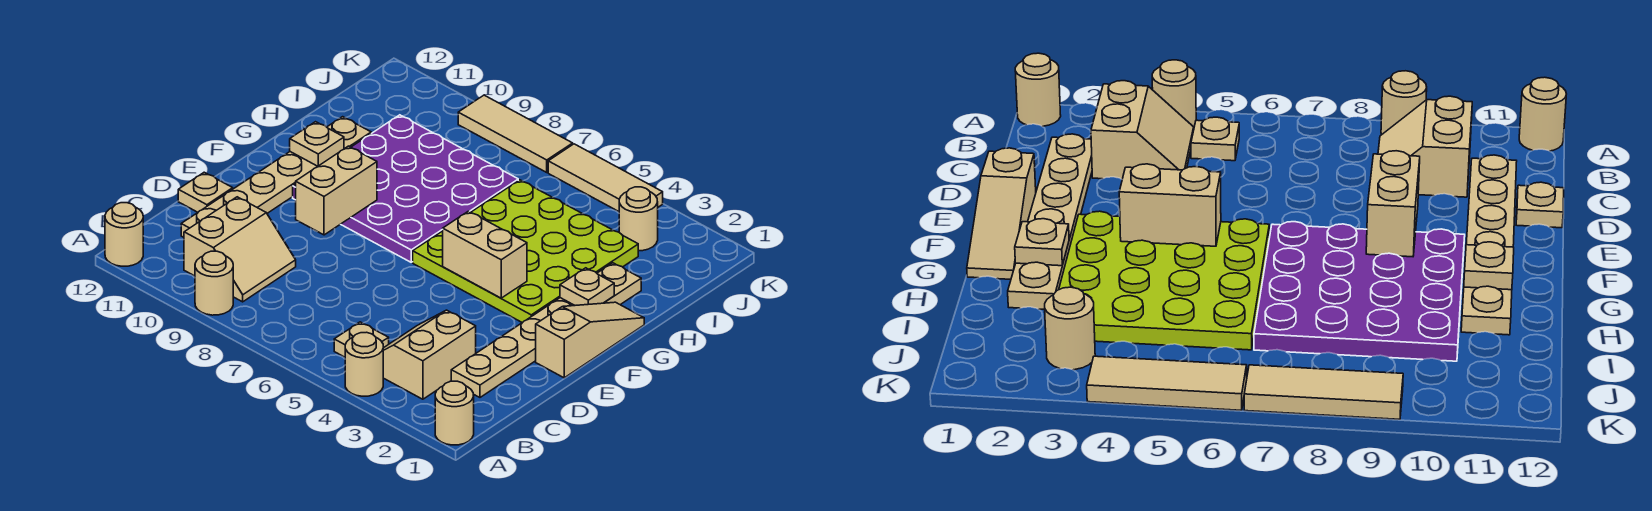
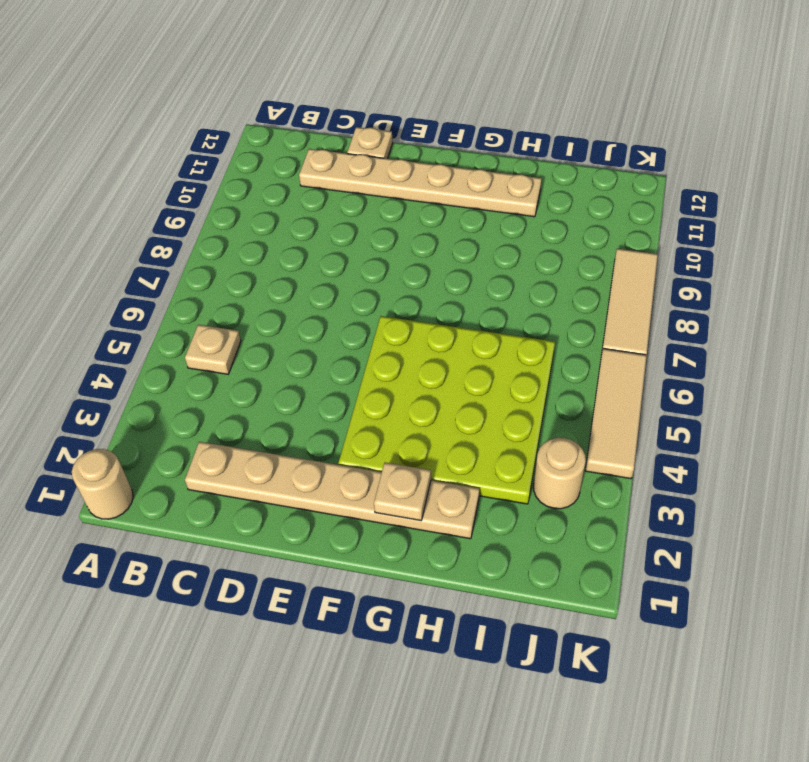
none -> tan 1x1 round brick [345,332,383,396]
none -> tan 1x1 round brick [195,251,233,315]
none -> tan 1x1 round brick [105,203,143,266]

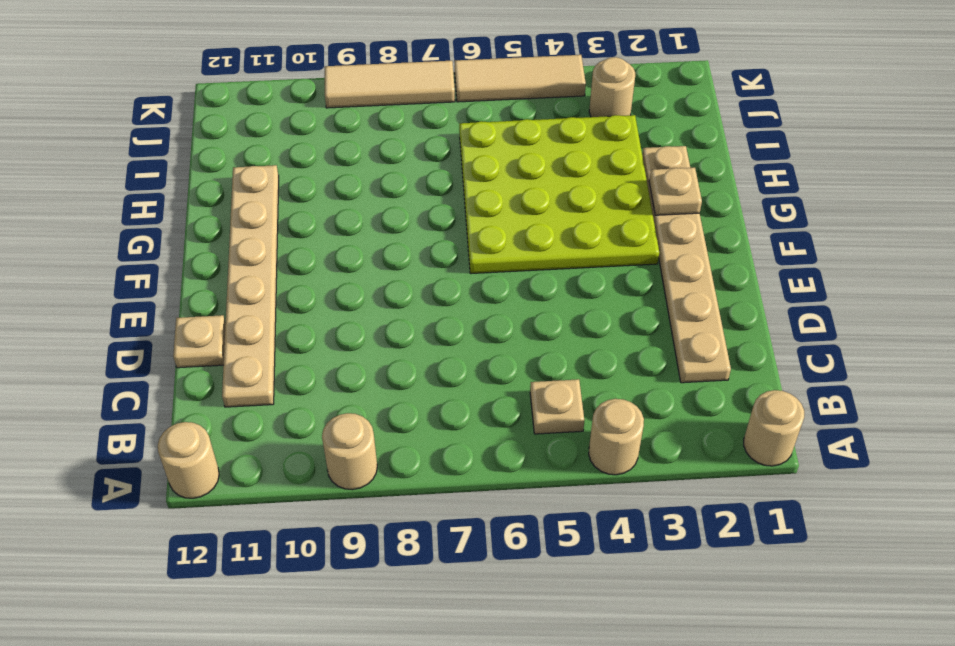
none -> tan 2x2 slope [383,310,476,399]
none -> tan 2x2 slope [184,197,296,302]
none -> tan 1x3 slope [536,302,644,378]

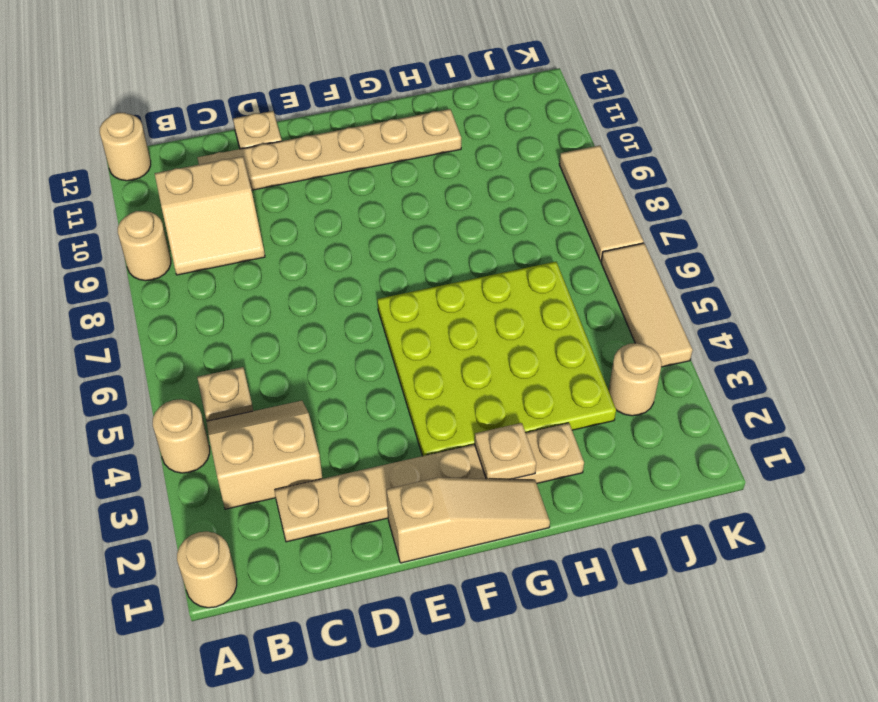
none -> purple 4x4 plate [293,115,518,262]
none -> tan 1x2 brick [296,146,377,235]
none -> tan 1x2 brick [443,211,527,298]

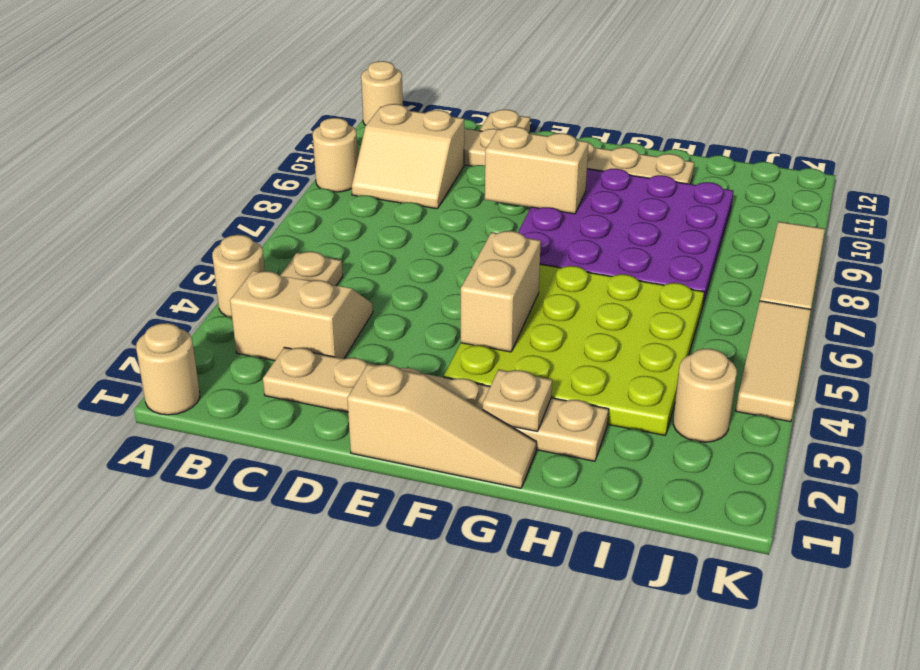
none -> tan 1x1 plate [290,122,344,166]

